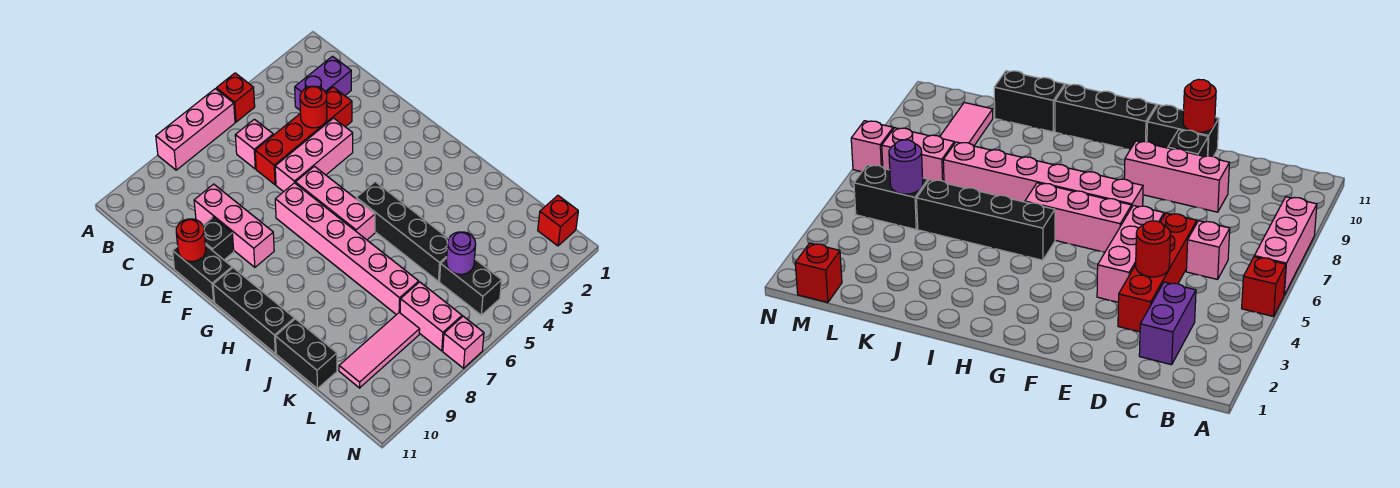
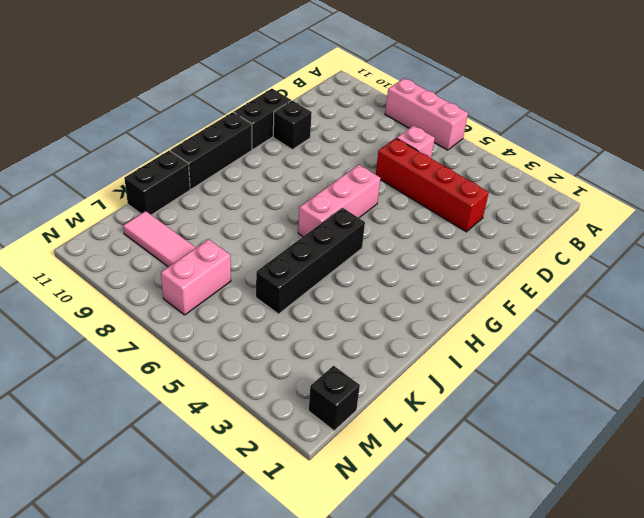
black 1x1 brick [309,366,360,431] -> red 1x1 brick [538,195,578,246]
none -> red 1x1 brick [216,73,255,122]
none -> purple 1x2 brick [295,56,351,110]
none -> pink 1x3 brick [194,184,274,267]

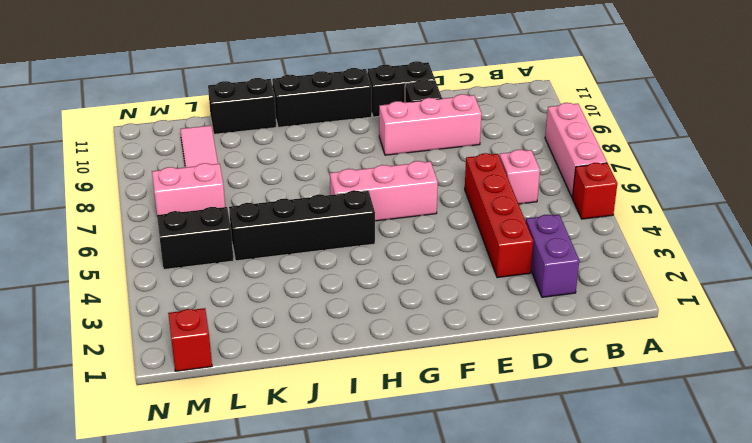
none -> pink 1x3 brick [275,118,353,192]
none -> pink 1x6 brick [275,183,419,315]
none -> pink 1x1 brick [443,316,484,368]

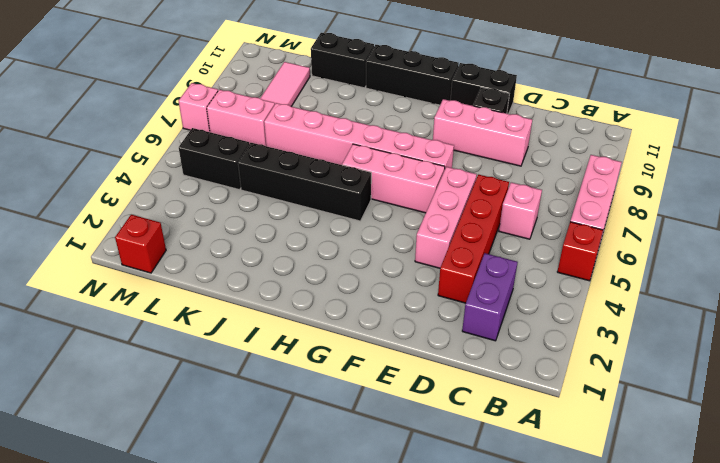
none -> red 1x1 round brick [300,86,327,128]
none -> red 1x1 round brick [176,219,206,261]
none -> purple 1x1 round brick [446,232,476,274]

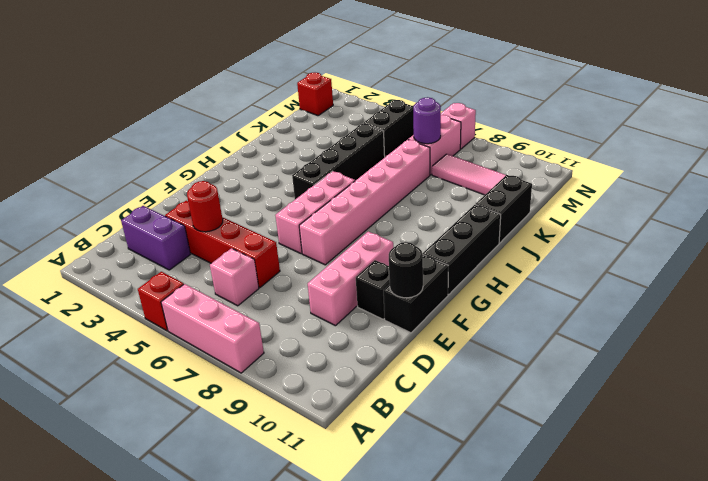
black 1x1 round brick [389,242,423,298] -> red 1x1 round brick [176,219,206,261]
purple 1x1 round brick [413,97,441,144] -> purple 1x1 round brick moved to [446,232,476,274]
none -> pink 1x3 brick [275,118,353,192]

